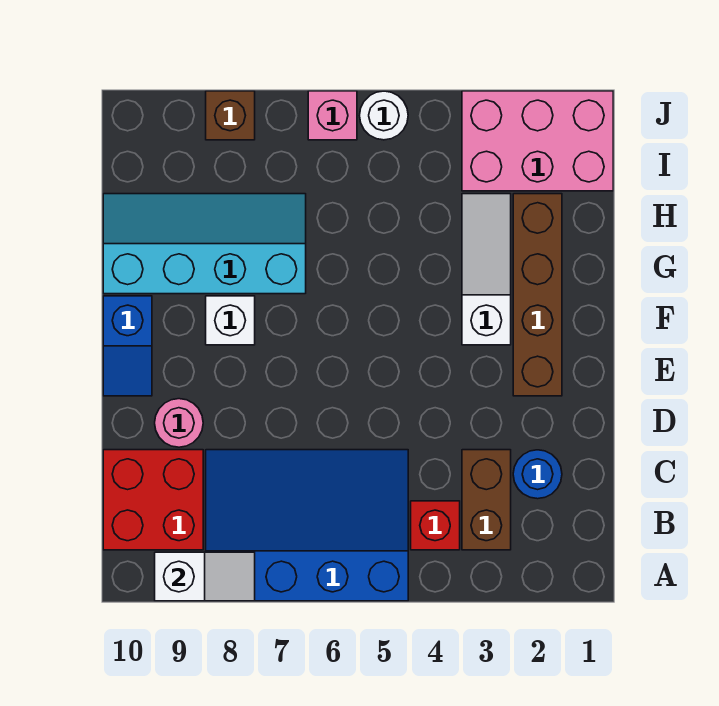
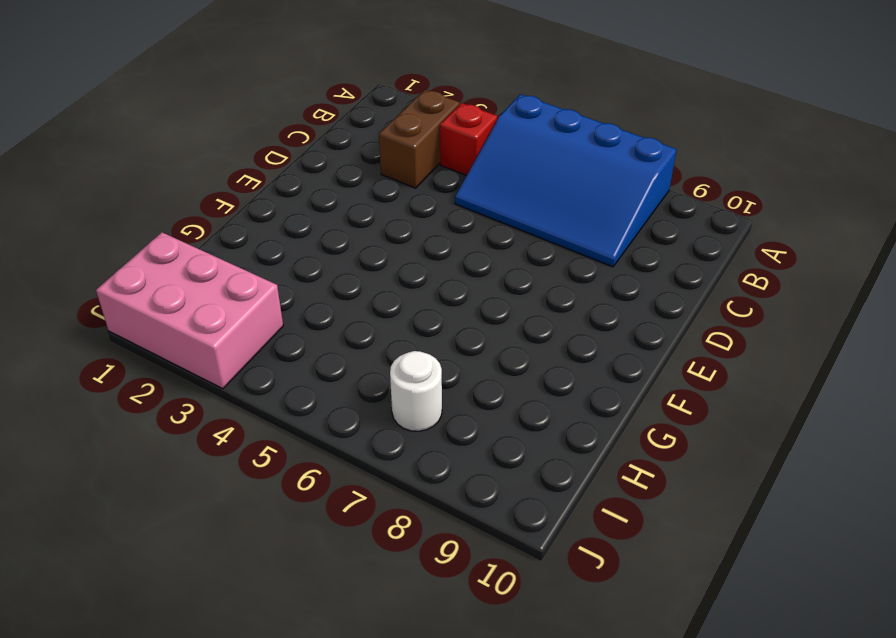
white 1x1 round brick [390,351,442,431] -> white 1x1 round brick moved to [360,91,408,140]
none -> red 2x2 brick [103,450,203,550]
none -> blue 1x1 round brick [513,450,562,499]
none -> pink 1x1 round brick [155,399,203,447]

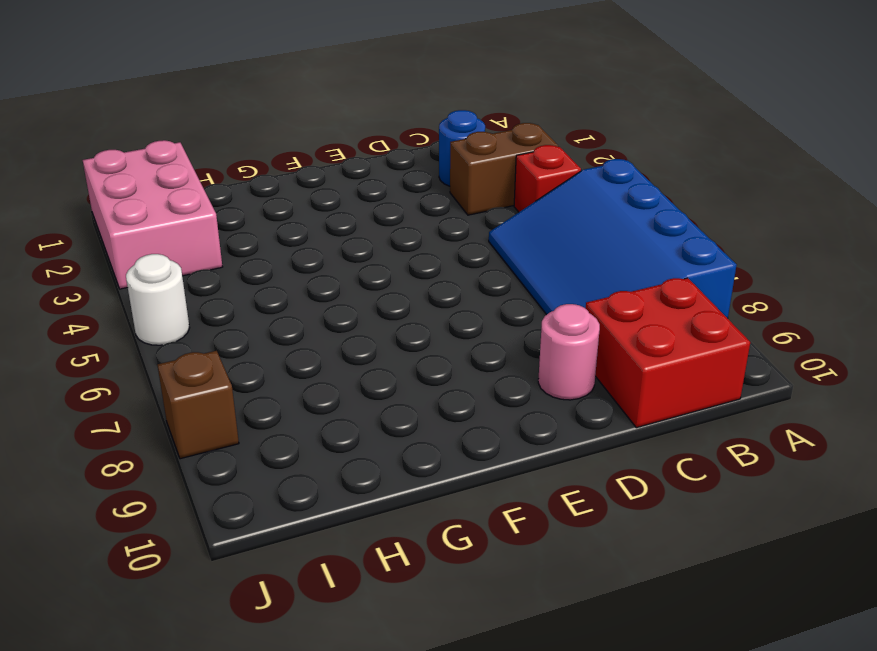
none -> brown 1x4 brick [513,194,562,396]
none -> blue 1x2 slope [103,296,152,396]
none -> white 1x3 slope [462,194,511,345]

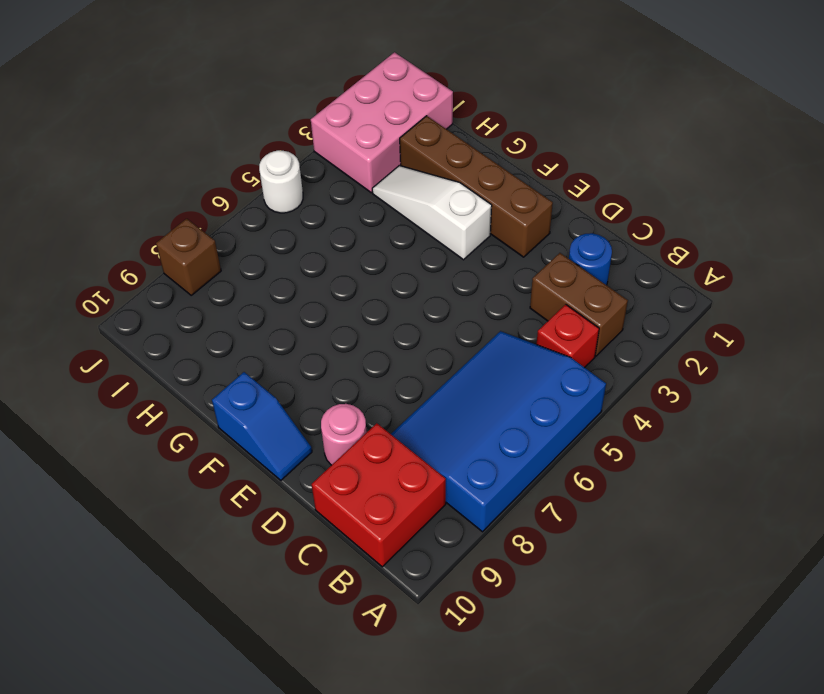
none -> white 1x1 brick [206,296,255,345]
none -> cyan 2x4 slope [103,194,306,294]
none -> pink 1x1 brick [308,91,357,140]

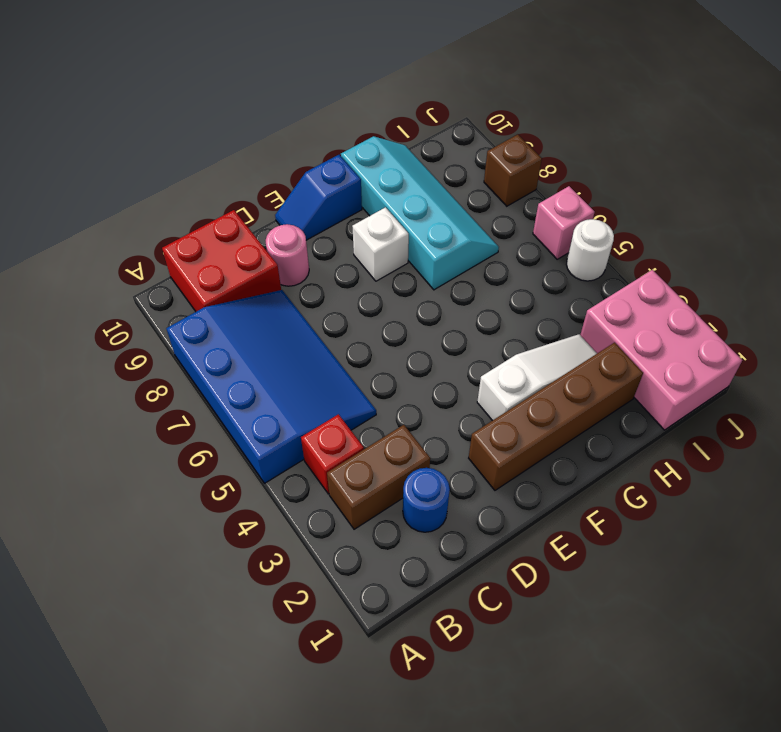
none -> white 1x2 slope [155,552,255,601]

